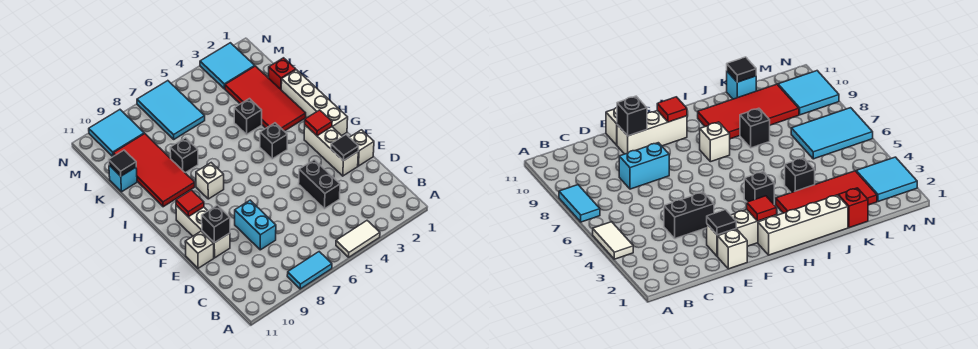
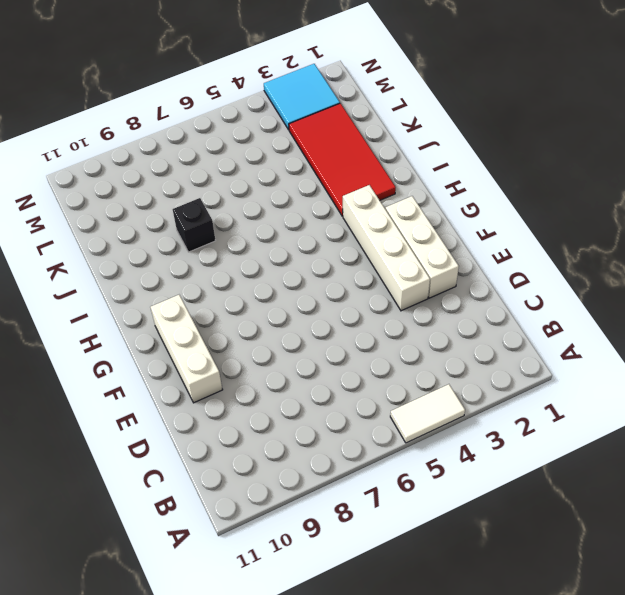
white 1x4 brick [343,185,430,311] -> white 1x4 brick moved to [281,70,348,136]
none -> cyan 1x2 tile [287,252,332,289]
none -> black 1x2 brick [299,160,340,209]
none -> cyan 1x2 brick [235,200,276,250]

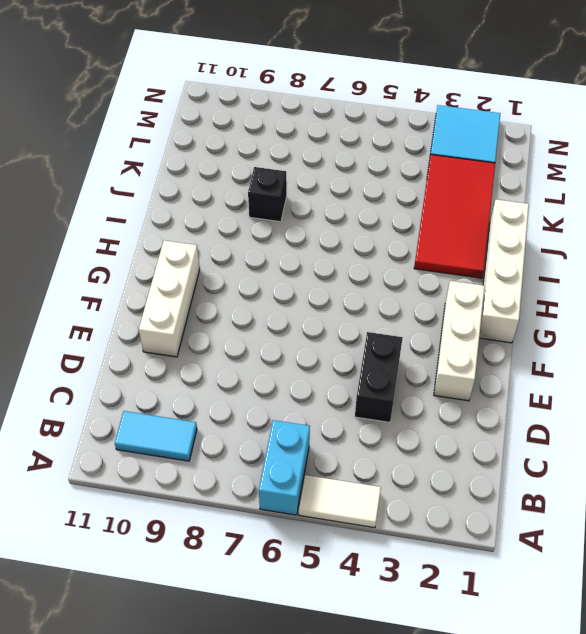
cyan 1x2 brick [259,420,310,515] -> cyan 1x2 brick moved to [235,200,276,250]
cyan 1x2 tile [115,411,197,461] -> cyan 1x2 tile moved to [287,252,332,289]
none -> white 1x1 brick [349,130,374,166]
none -> white 1x1 brick [185,231,214,268]
none -> black 1x1 brick [260,123,287,159]

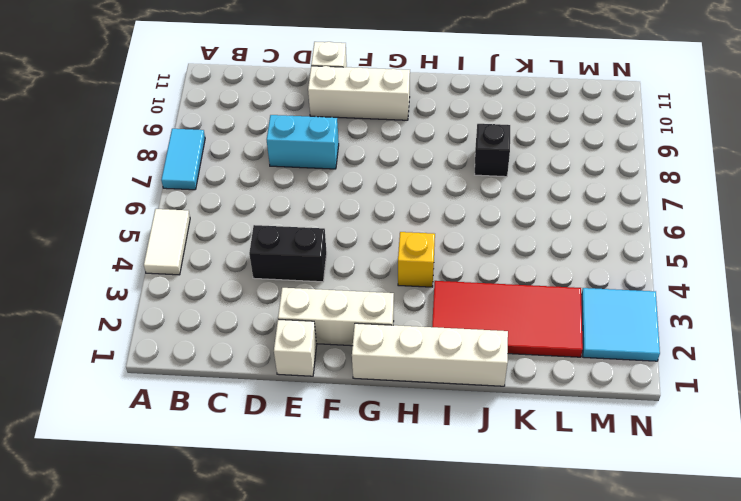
yellow 1x1 brick [398,232,435,287] -> black 1x1 brick [260,123,287,159]
none -> white 1x1 brick [196,163,224,199]
none -> red 2x4 tile [113,134,195,207]
none -> black 1x1 brick [234,99,262,134]

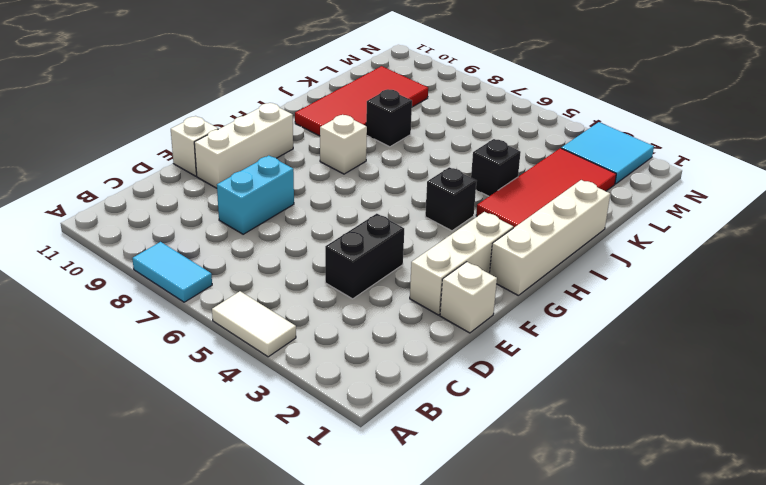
none -> red 1x1 brick [269,58,296,89]
none -> cyan 1x1 brick [109,165,137,192]
none -> cyan 2x3 tile [137,81,205,139]

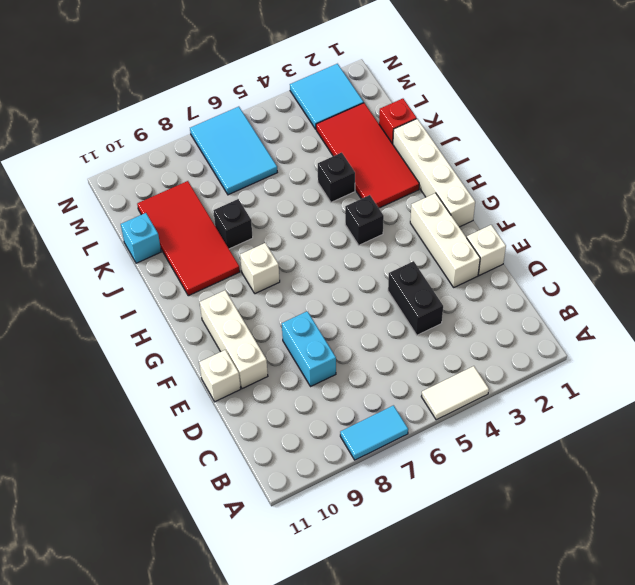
none -> cyan 2x2 tile [89,110,144,157]
none -> black 1x1 tile [331,135,359,161]
none -> black 1x1 brick [202,205,230,243]

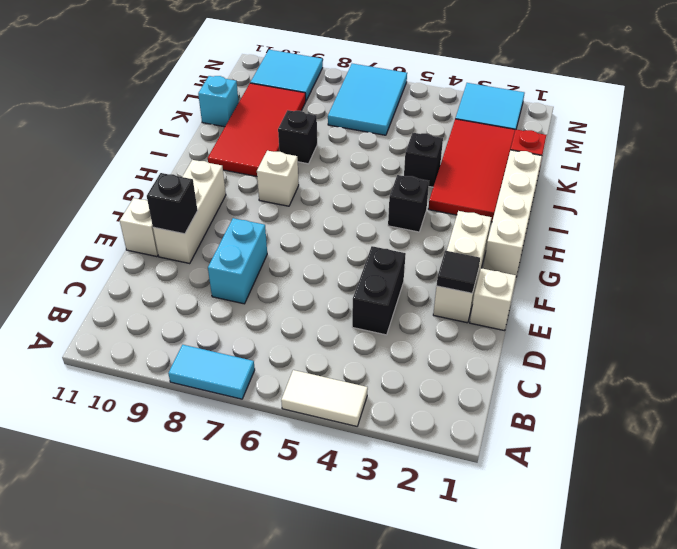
none -> red 1x1 tile [305,110,332,136]
none -> red 1x1 tile [176,190,204,217]
none -> black 1x1 tile [109,150,136,176]

